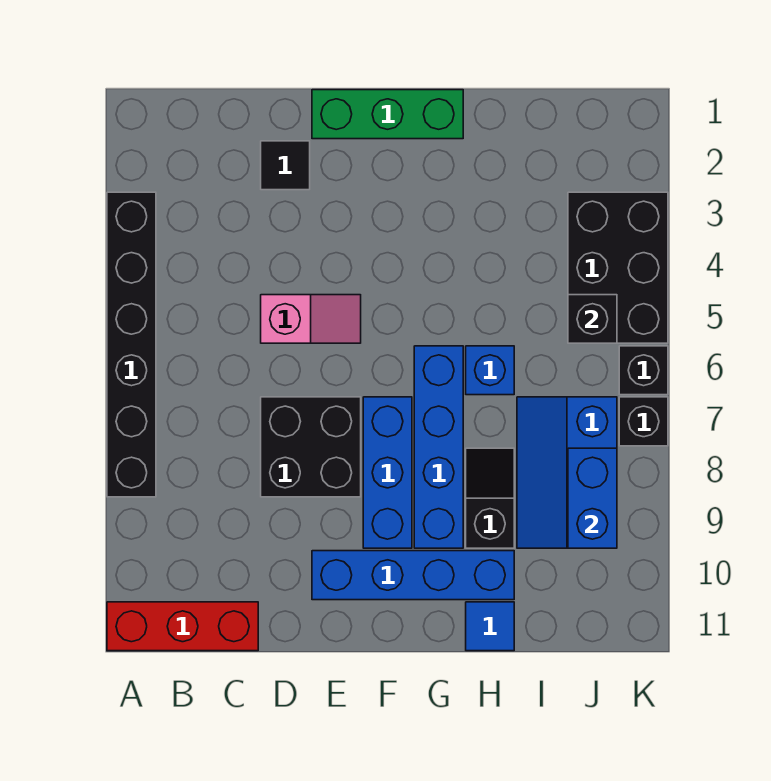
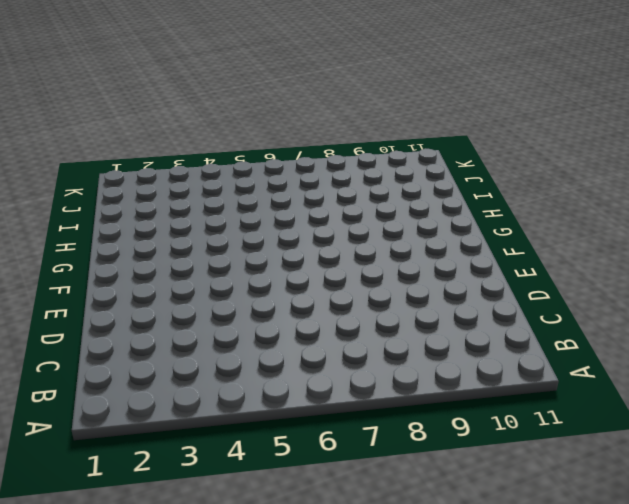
none -> black 1x6 brick [107,192,156,497]
none -> red 1x3 brick [107,602,258,651]
none -> black 1x1 tile [261,141,310,190]

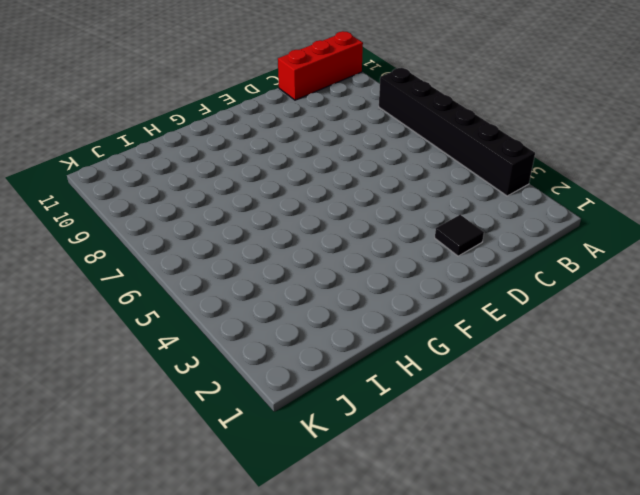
none -> pink 1x2 slope [261,295,361,343]
none -> black 2x2 brick [261,397,361,497]
none -> green 1x3 brick [312,90,463,139]

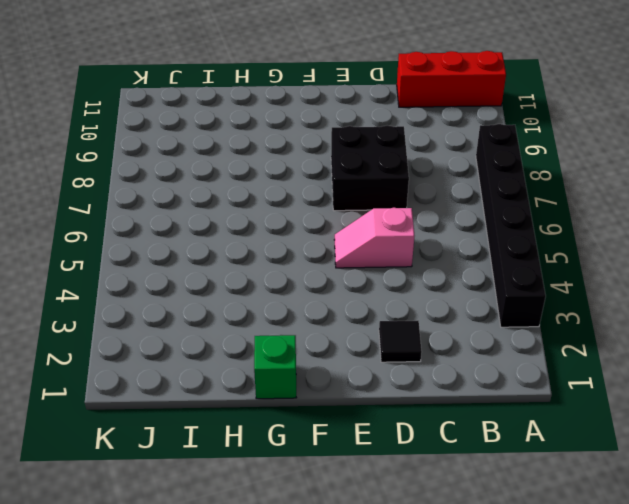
green 1x1 brick [254,335,296,399] -> green 1x3 brick [312,90,463,139]
none -> blue 1x4 brick [312,551,514,600]
none -> blue 1x3 brick [363,397,412,548]
none -> blue 1x4 brick [414,346,463,548]

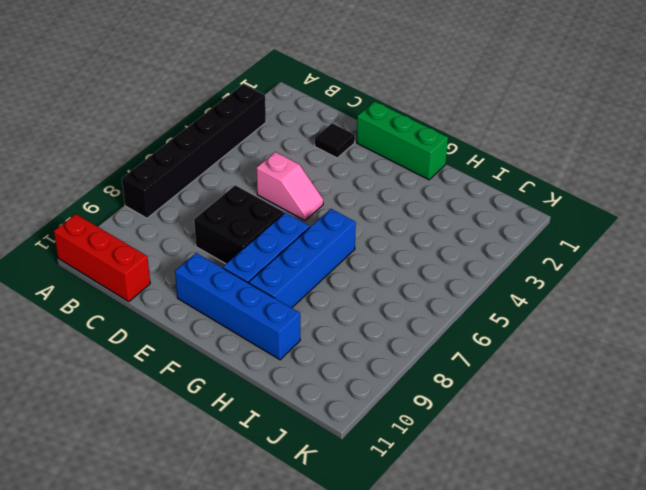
none -> blue 1x1 brick [466,346,514,395]
none -> black 1x2 slope [466,448,514,548]
none -> blue 1x1 tile [466,602,514,651]

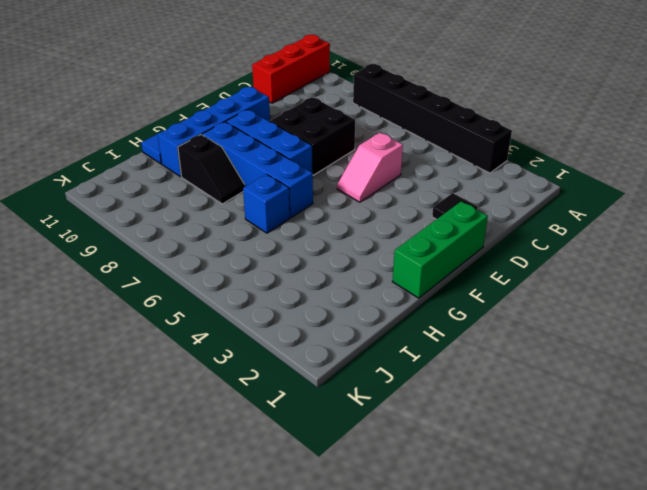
none -> blue 2x3 slope [517,397,617,548]
none -> black 2x3 brick [568,192,668,343]
none -> black 1x1 brick [619,346,668,395]

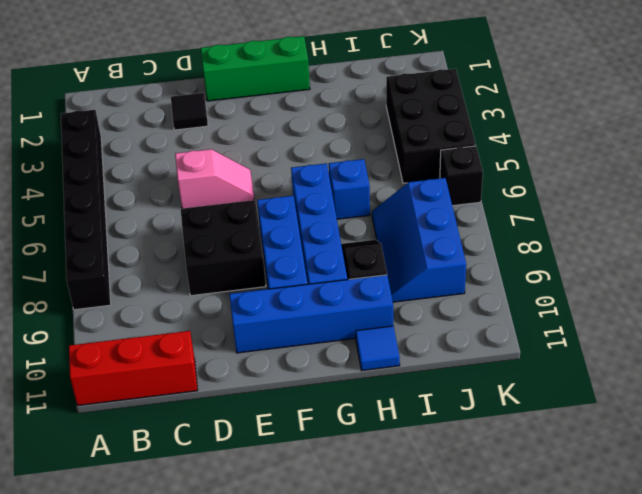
none -> black 1x1 brick [619,397,668,446]
none -> black 1x1 brick [568,295,617,343]
none -> blue 1x2 brick [568,448,617,548]

